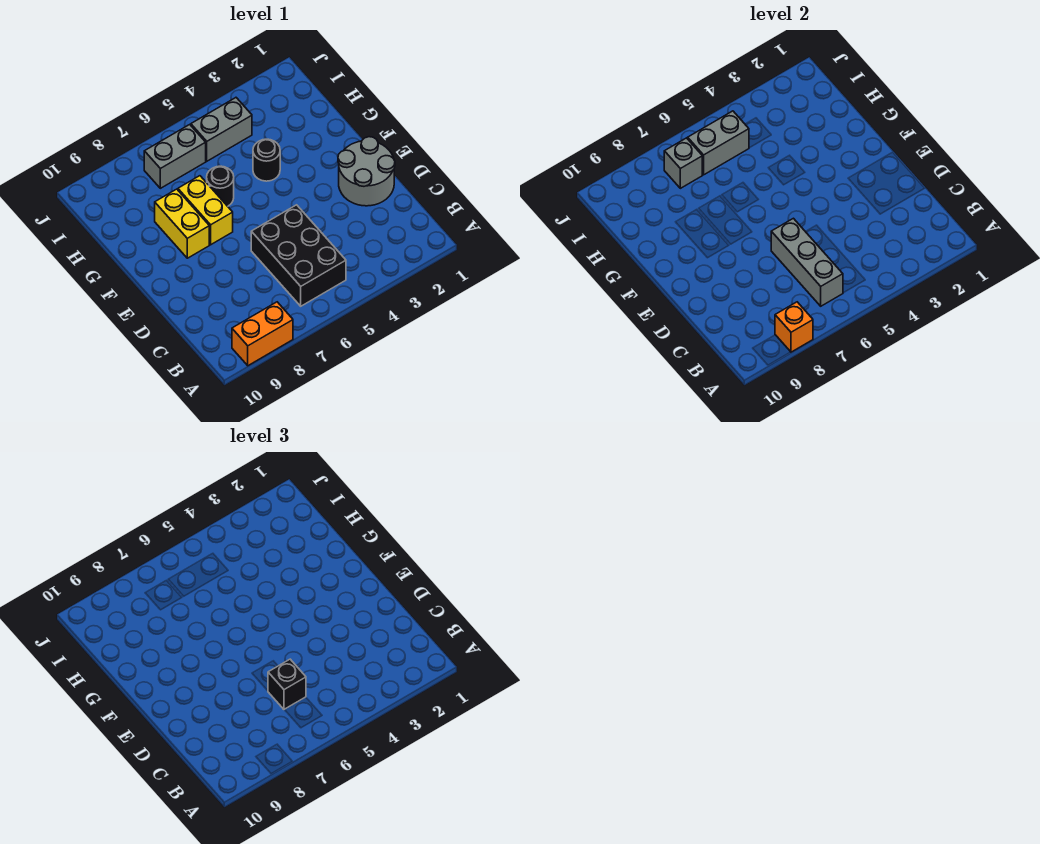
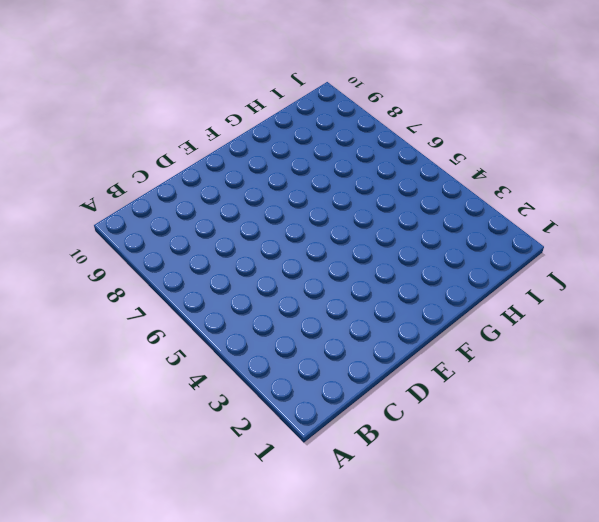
none -> orange 1x2 brick [232,302,293,366]
none -> black 2x3 brick [251,205,346,306]
none -> grey 2x2 round brick [338,137,395,206]

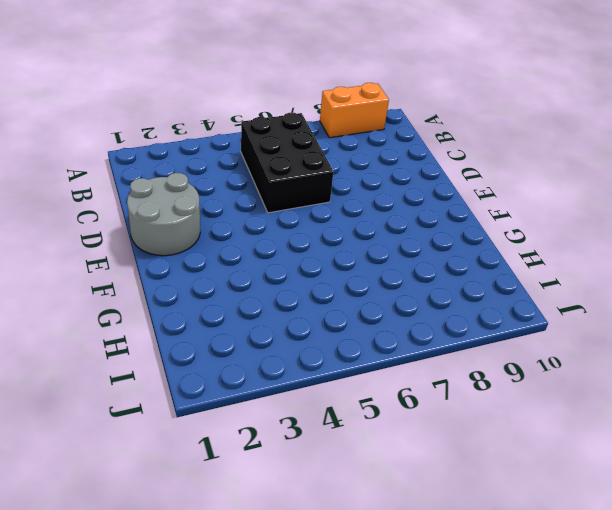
none -> yellow 1x2 brick [178,176,233,245]
none -> yellow 1x2 brick [155,189,209,258]
none -> black 1x1 round brick [253,139,280,181]

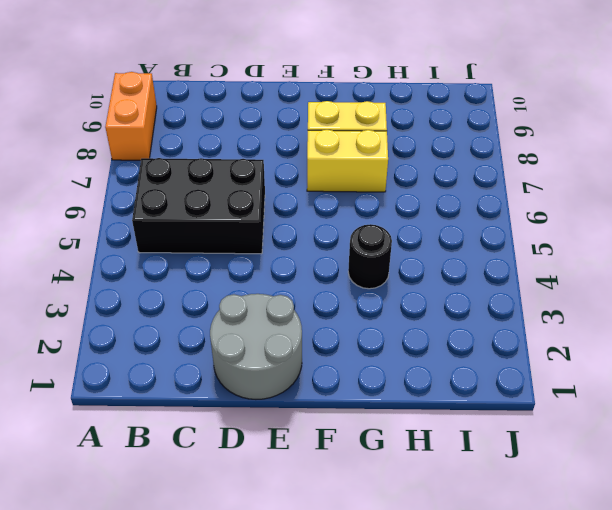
none -> black 1x1 round brick [207,166,234,206]
none -> grey 1x2 brick [191,98,252,161]
none -> grey 1x2 brick [144,125,206,188]

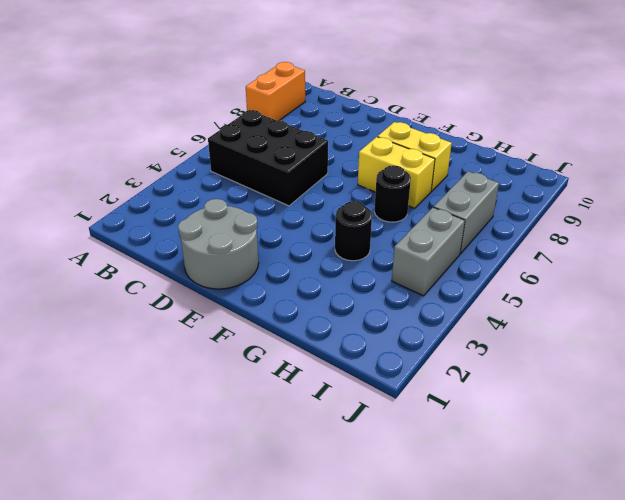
none -> orange 1x1 brick [775,302,813,352]
none -> grey 1x3 brick [771,218,843,306]
none -> grey 1x2 brick [688,111,749,175]

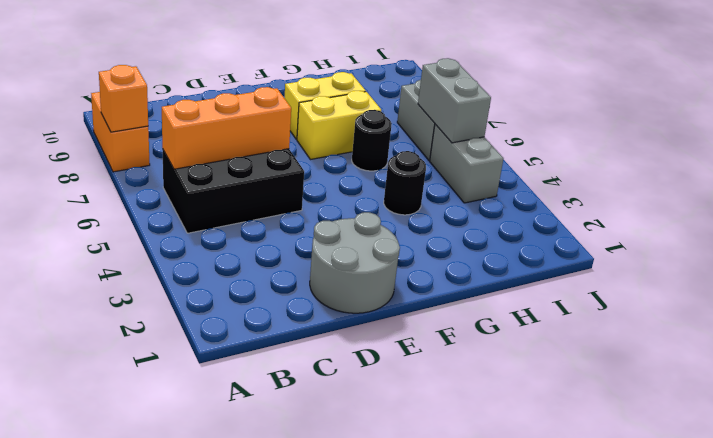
orange 1x3 brick [162,87,291,169] -> grey 1x3 brick [771,218,843,306]
none -> grey 1x1 brick [664,138,702,188]
none -> black 1x1 brick [268,659,306,709]

